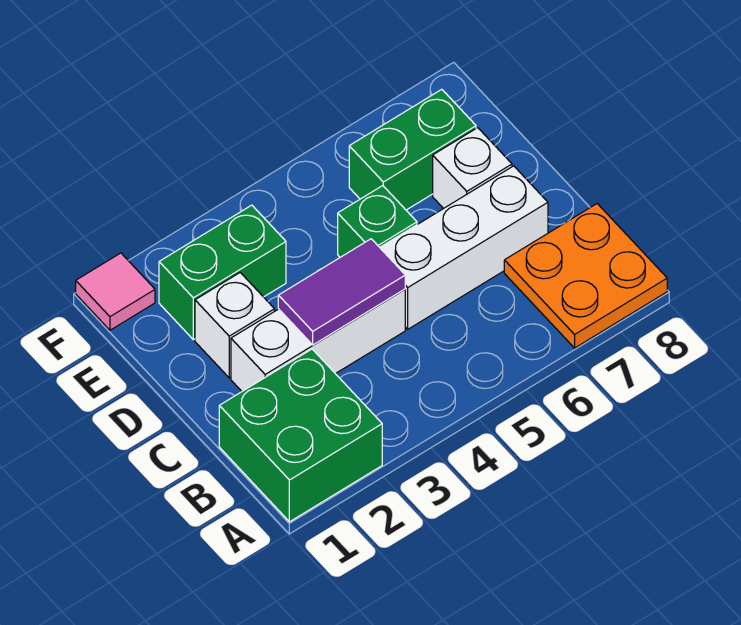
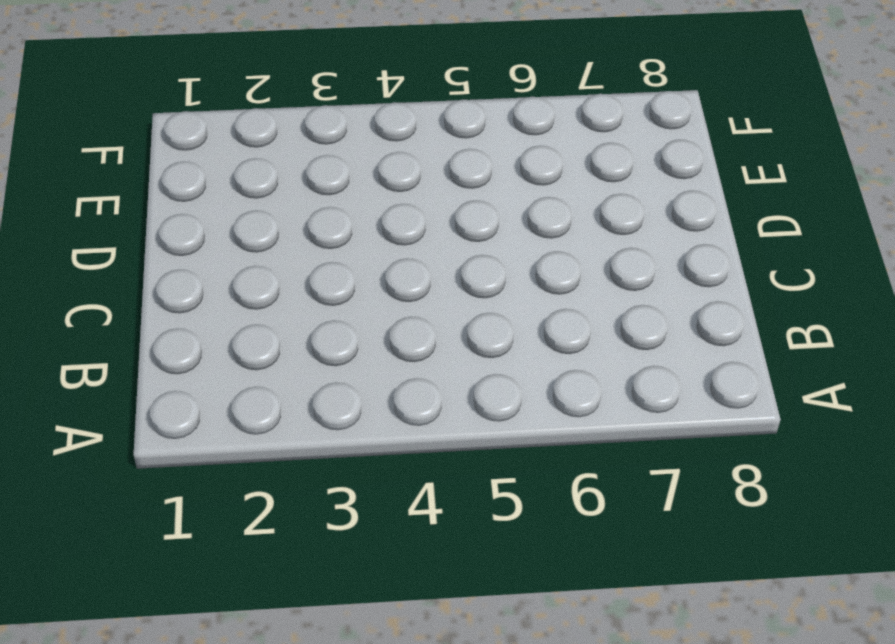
none -> green 2x2 brick [219,349,382,522]
none -> orange 2x2 plate [504,204,667,348]

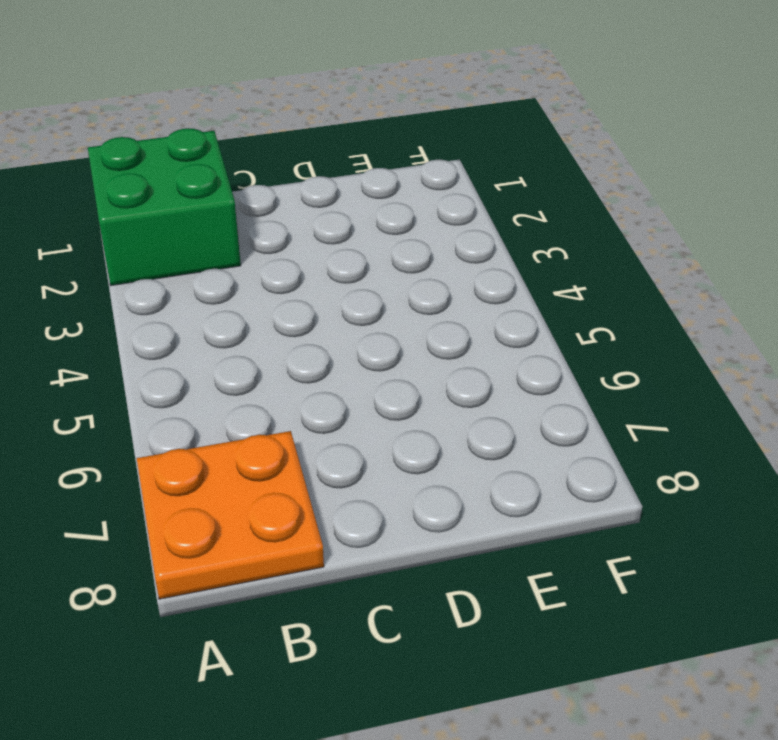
none -> white 1x3 brick [231,289,405,391]
none -> white 1x3 brick [380,166,548,329]

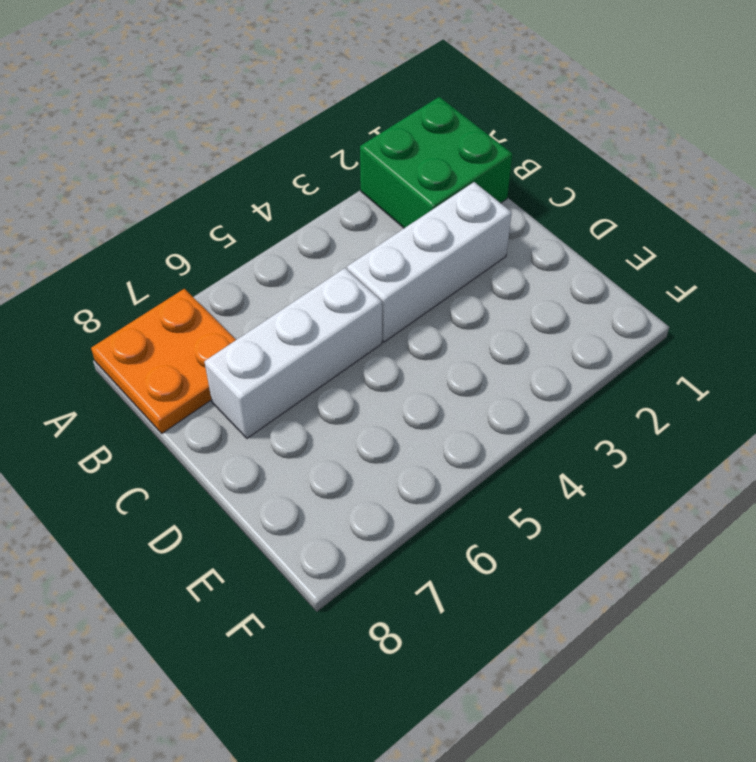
none -> white 1x1 brick [195,273,274,378]
none -> green 1x1 brick [338,186,417,257]

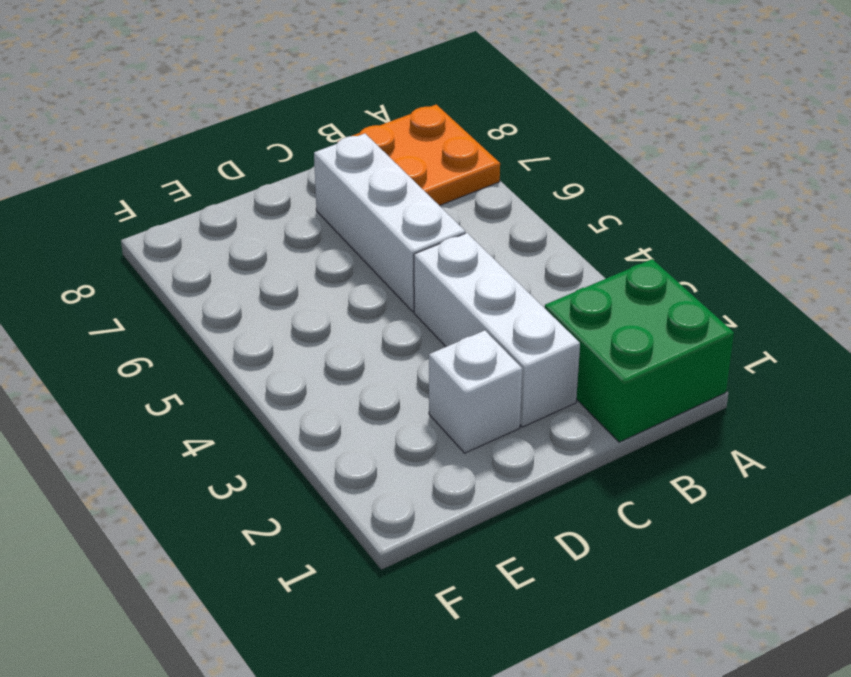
none -> green 1x1 brick [338,186,417,257]
none -> white 1x1 brick [433,128,512,209]

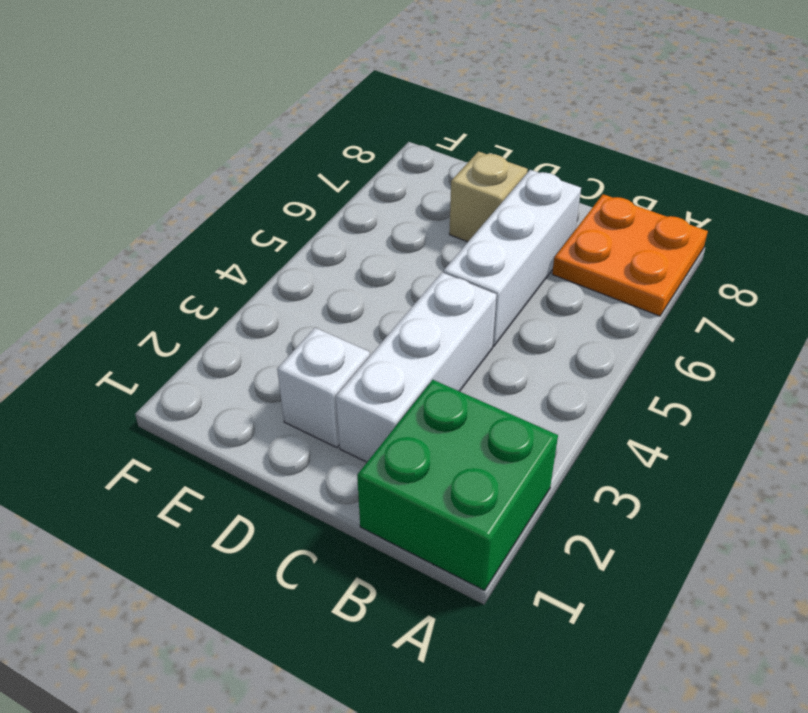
tan 1x1 brick [449,151,528,242] -> white 1x1 brick [433,128,512,209]
none -> green 1x1 brick [338,186,417,257]
none -> green 1x2 brick [159,205,286,340]

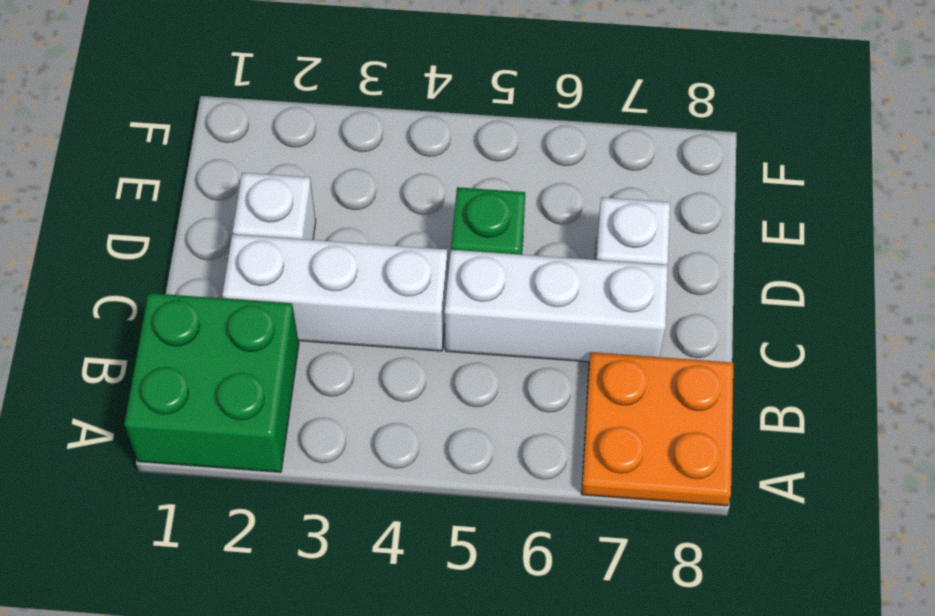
none -> green 1x2 brick [159,205,286,340]
none -> green 1x2 brick [349,89,476,210]

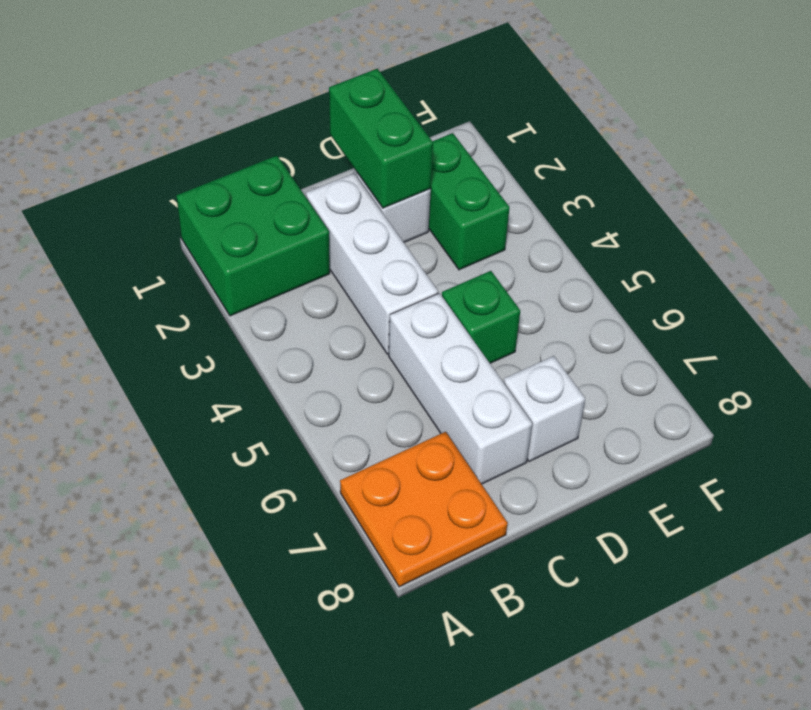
green 1x2 brick [329,69,433,208] -> green 1x2 brick moved to [349,89,476,210]
none -> pink 1x1 tile [76,253,155,330]
none -> purple 1x2 tile [278,239,405,345]

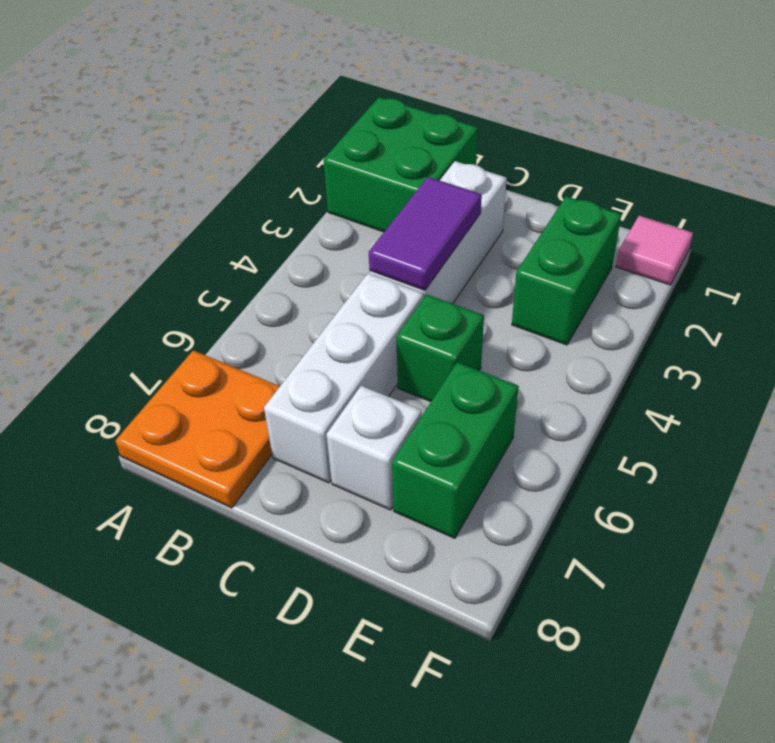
none -> white 1x1 brick [195,273,274,378]

